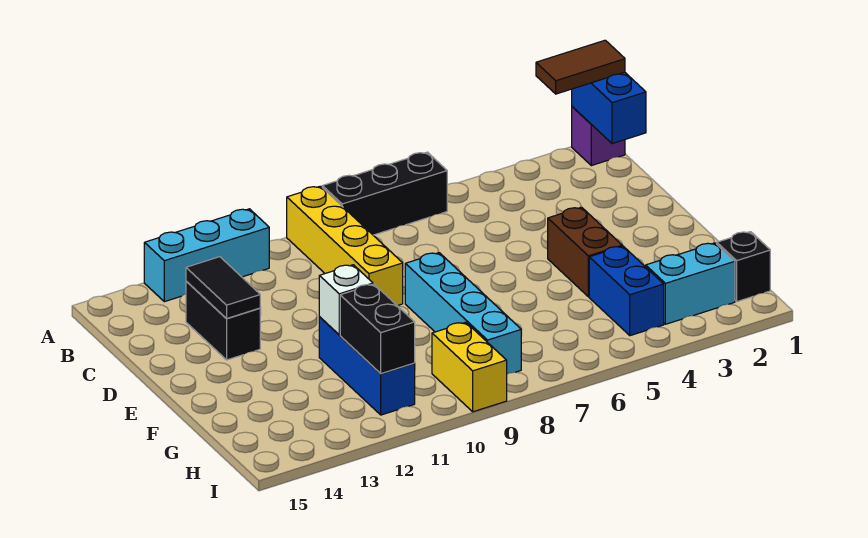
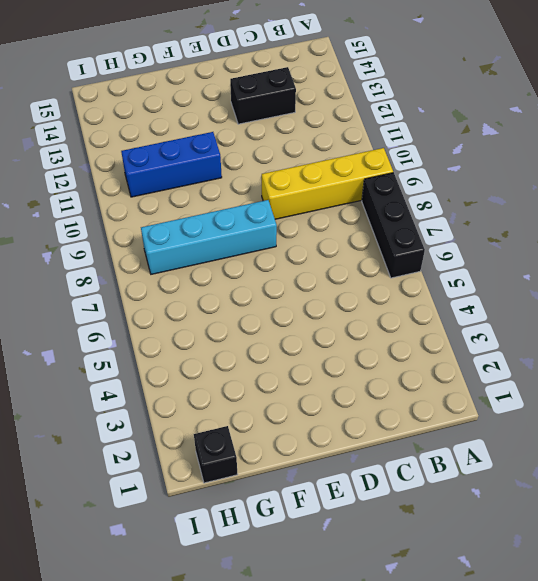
none -> purple 1x1 brick [572,107,625,166]
none -> cyan 1x3 brick [144,209,269,302]
none -> brown 1x2 brick [548,207,622,297]

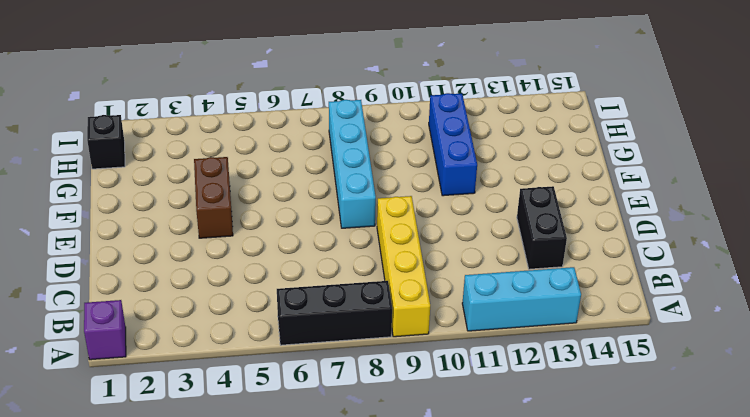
none -> blue 1x2 brick [589,246,664,336]
none -> cyan 1x2 brick [646,243,735,324]
none -> yellow 1x2 brick [432,322,507,412]

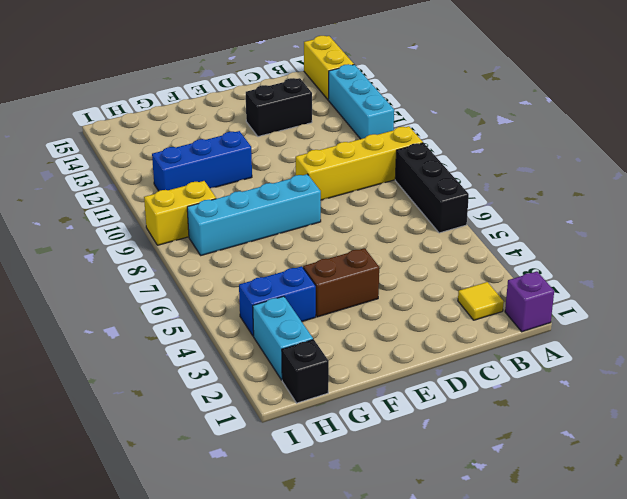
yellow 1x2 brick [304,36,354,100] -> none
yellow 1x1 tile [458,282,504,320] -> none
none -> blue 1x2 brick [572,72,646,144]
none -> black 1x2 tile [186,257,260,319]
none -> white 1x1 brick [319,265,373,335]

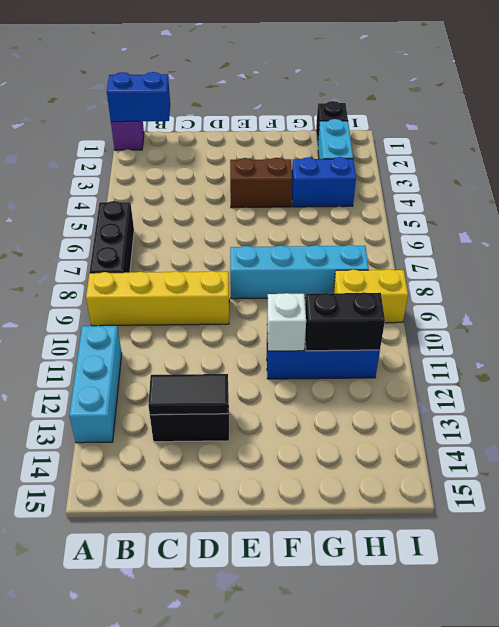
none -> brown 1x2 tile [536,40,625,94]

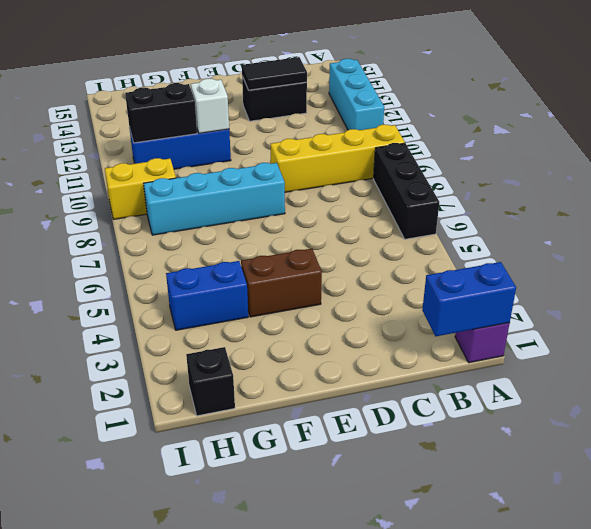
none -> cyan 1x2 brick [646,243,735,324]
none -> brown 1x2 tile [536,40,625,94]

